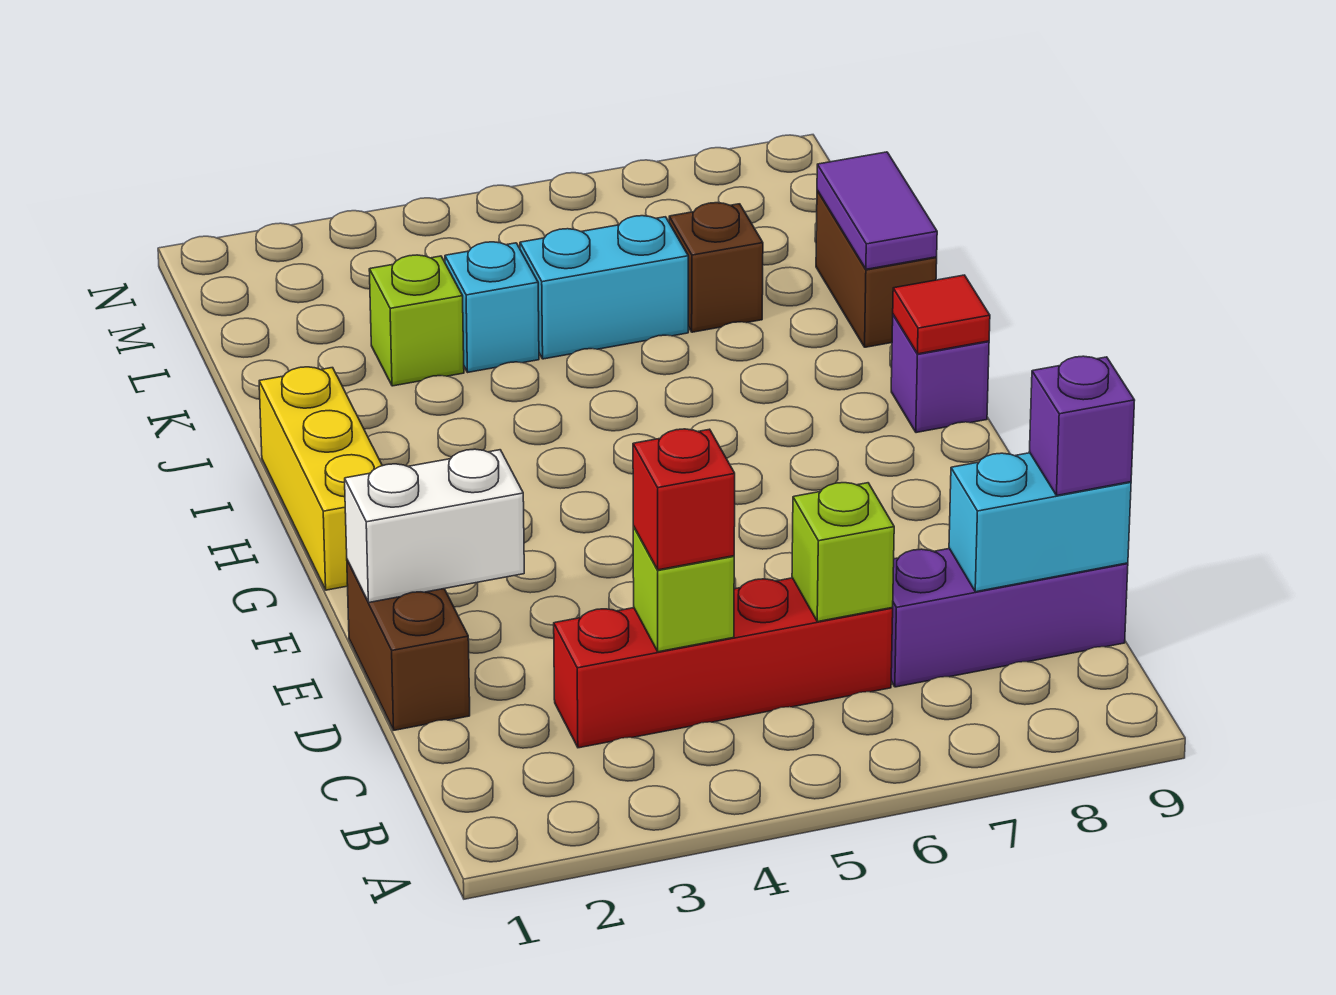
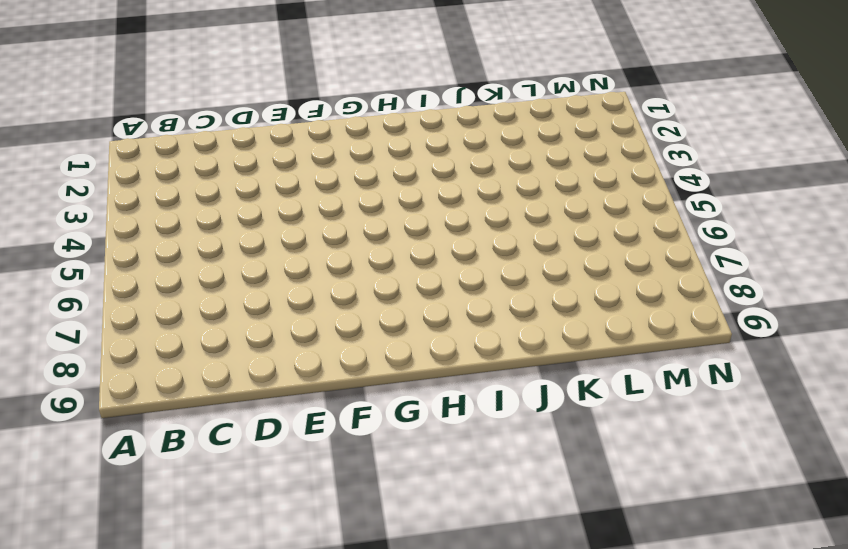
none -> red 1x4 brick [554,578,893,748]
none -> purple 1x3 brick [891,549,1128,687]
none -> brown 1x2 brick [347,560,470,730]

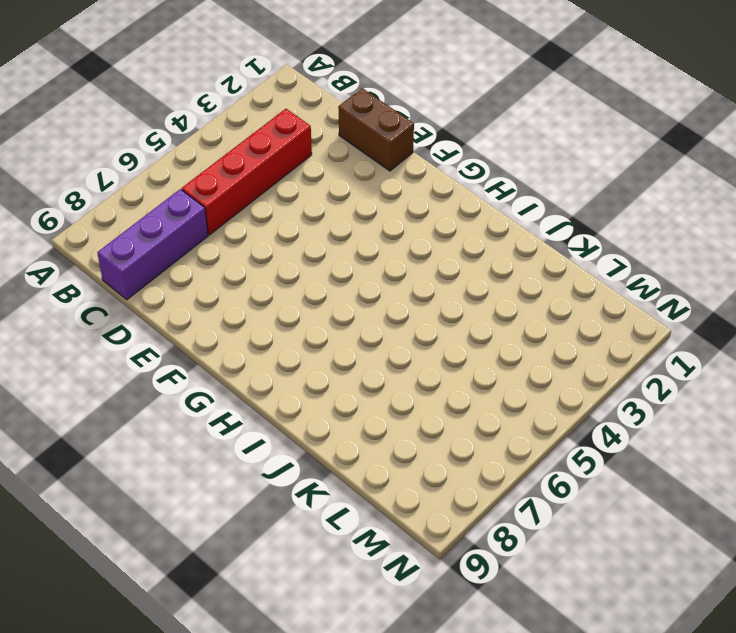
none -> yellow 1x3 brick [259,367,382,590]
none -> purple 1x1 brick [891,315,989,433]
none -> brown 1x2 brick [816,190,937,347]

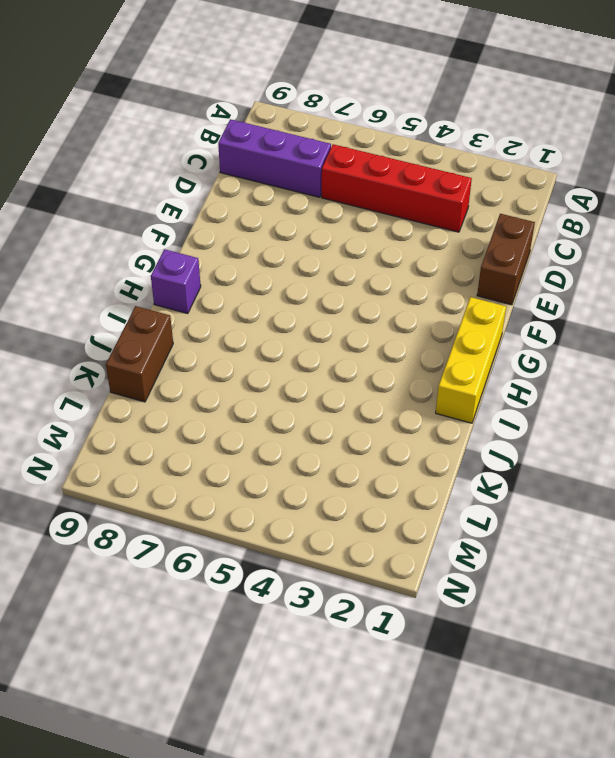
none -> lime 1x1 brick [369,255,464,386]
none -> cyan 1x1 brick [445,242,539,372]
none -> cyan 1x2 brick [520,216,688,359]

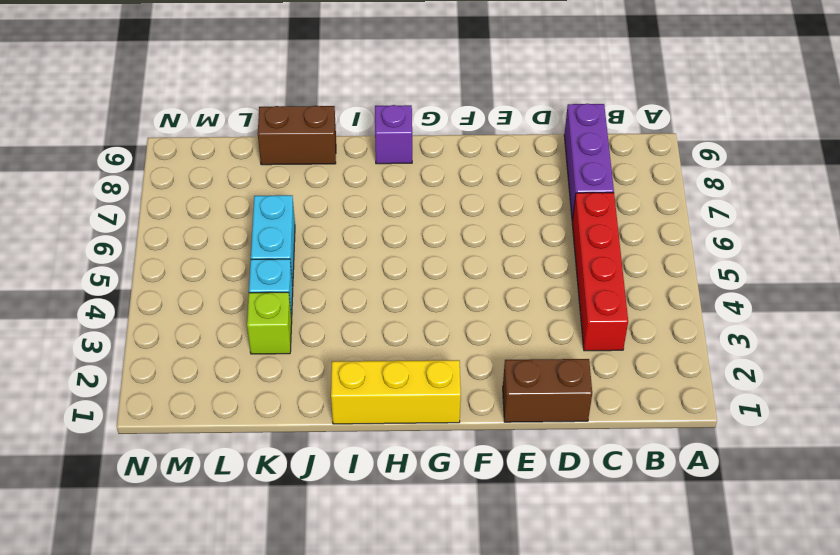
none -> brown 1x1 brick [669,203,763,332]
none -> lime 1x1 brick [633,526,734,652]
none -> lime 1x1 brick [792,483,894,622]

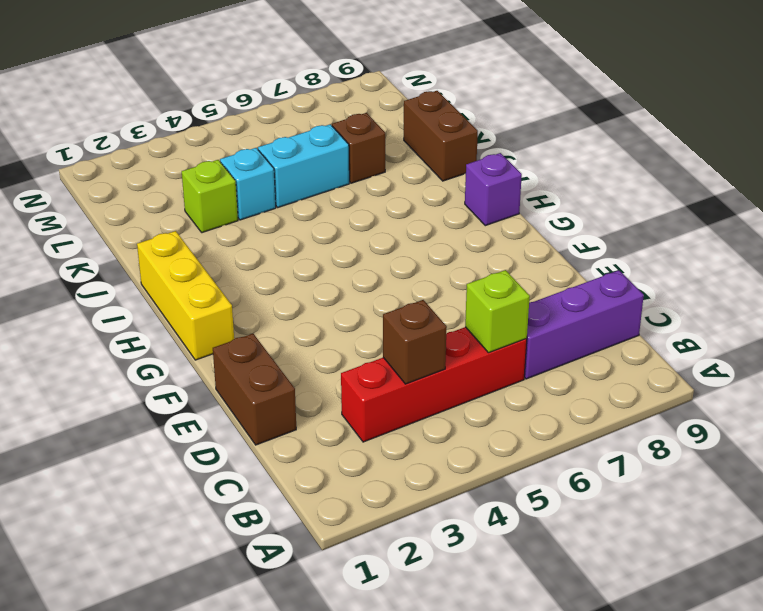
brown 1x1 brick [383,300,447,384] -> lime 1x1 brick [633,526,734,652]
none -> cyan 1x2 brick [949,453,1131,592]
none -> white 1x2 brick [345,449,524,603]
none -> red 1x1 tile [893,275,990,354]

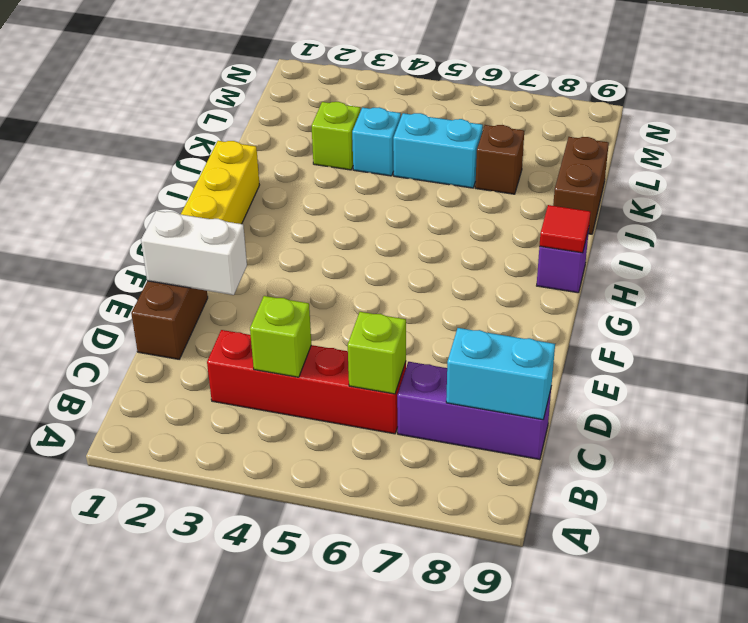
none -> purple 1x2 tile [817,152,937,269]
none -> red 1x1 brick [633,429,735,570]
none -> purple 1x1 brick [1029,356,1135,495]

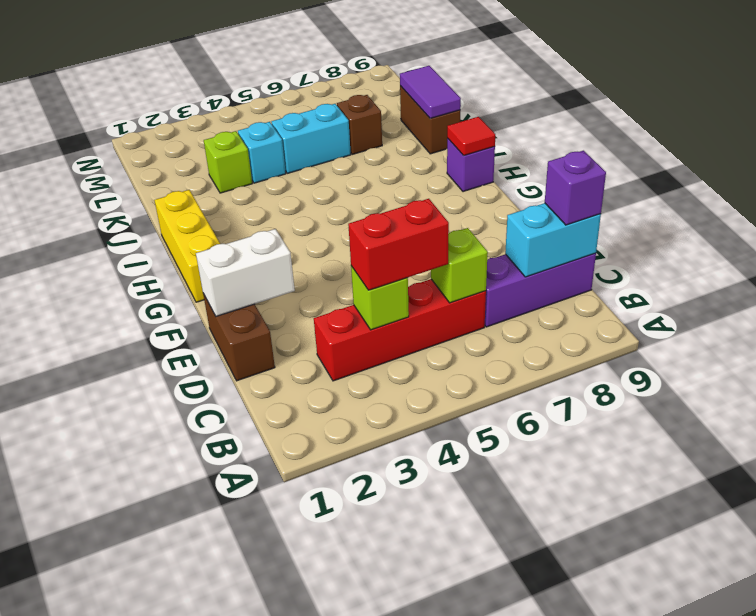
red 1x2 brick [348,199,449,290] -> red 1x1 brick [633,429,735,570]

